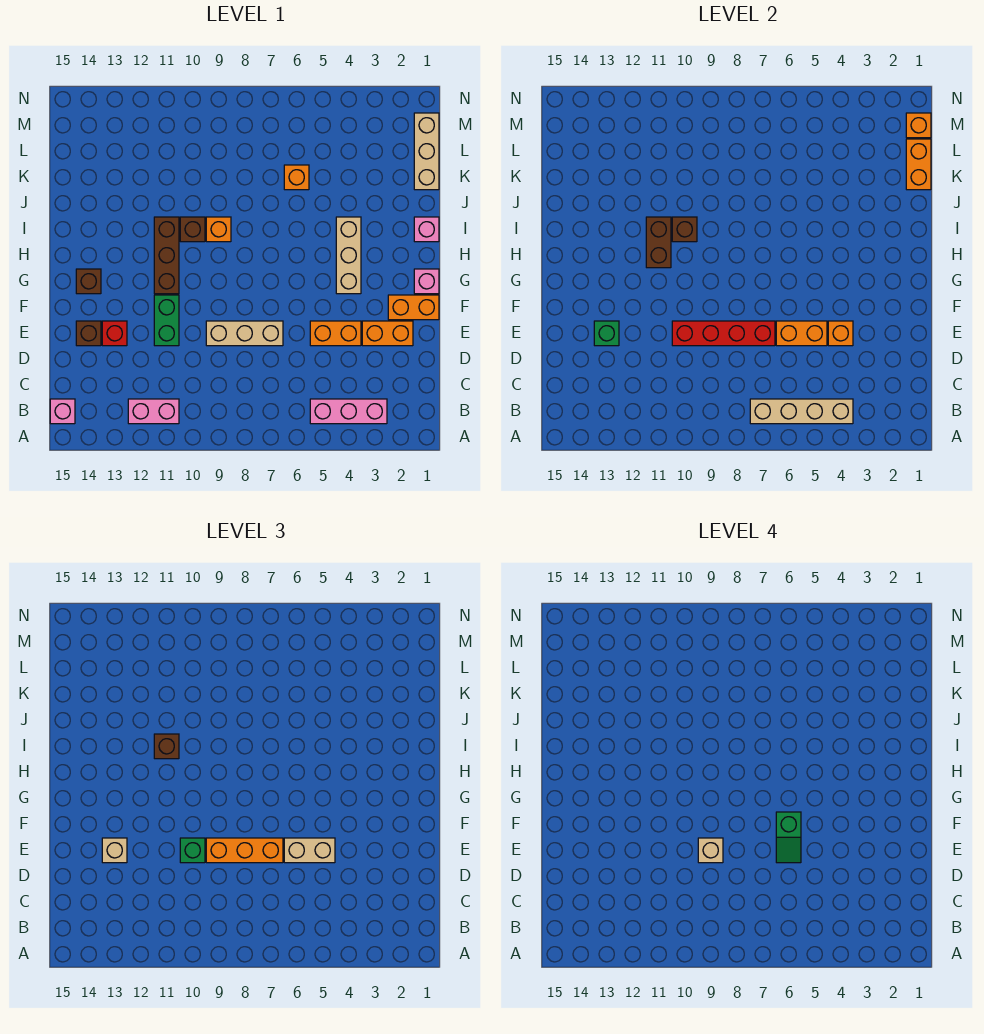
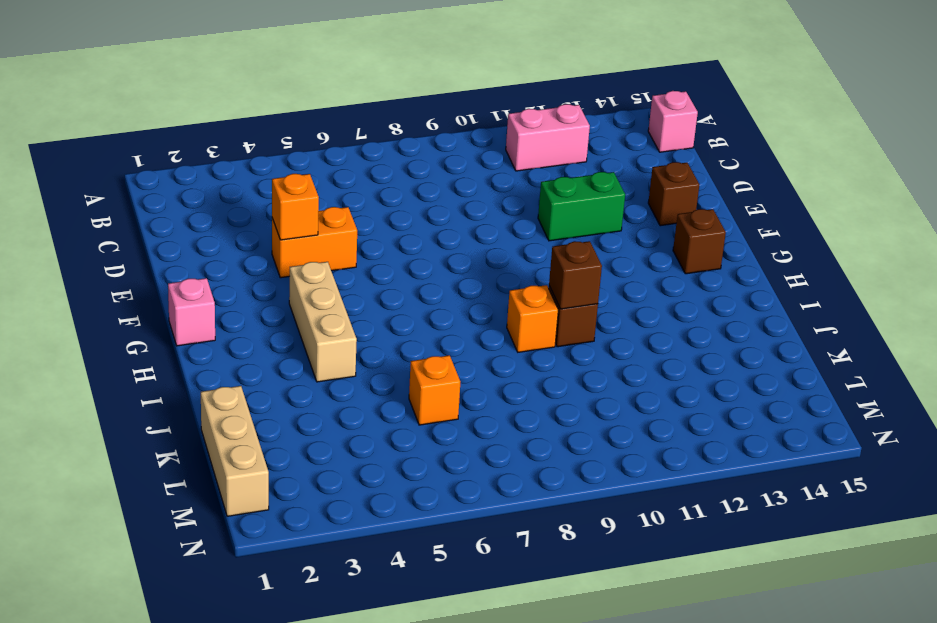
green 1x2 brick [538,172,625,241] -> green 1x2 brick turned to [154,295,179,346]
none -> pink 1x3 brick [310,399,387,424]
none -> orange 1x2 brick [362,321,413,346]
none -> tan 1x3 brick [206,321,283,346]
none -> red 1x1 brick [102,321,127,346]

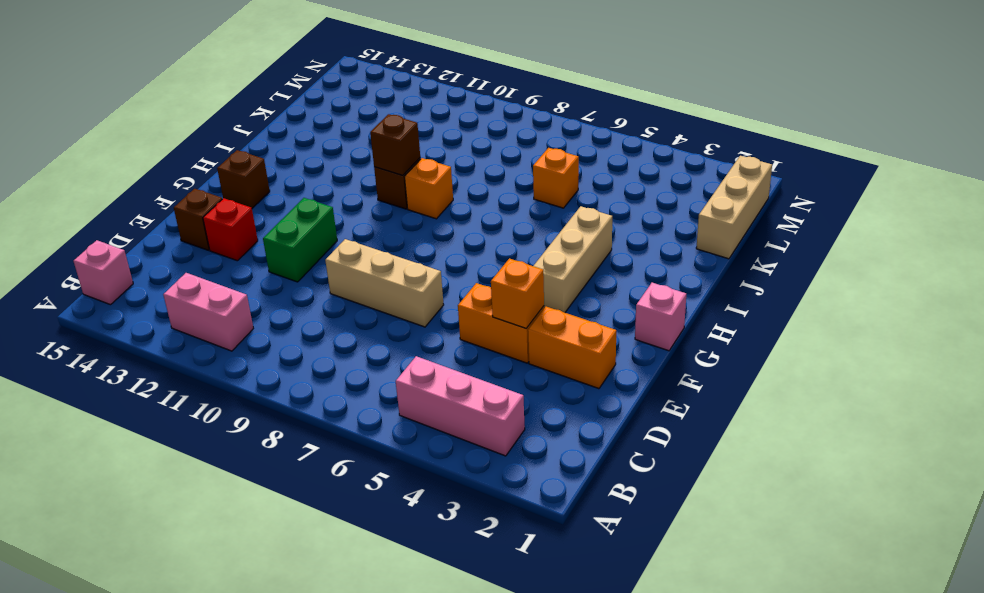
none -> orange 1x2 brick [388,295,439,320]
none -> brown 1x3 brick [154,217,179,294]
none -> pink 1x1 brick [414,217,439,242]
none -> tan 1x4 brick [750,399,853,424]

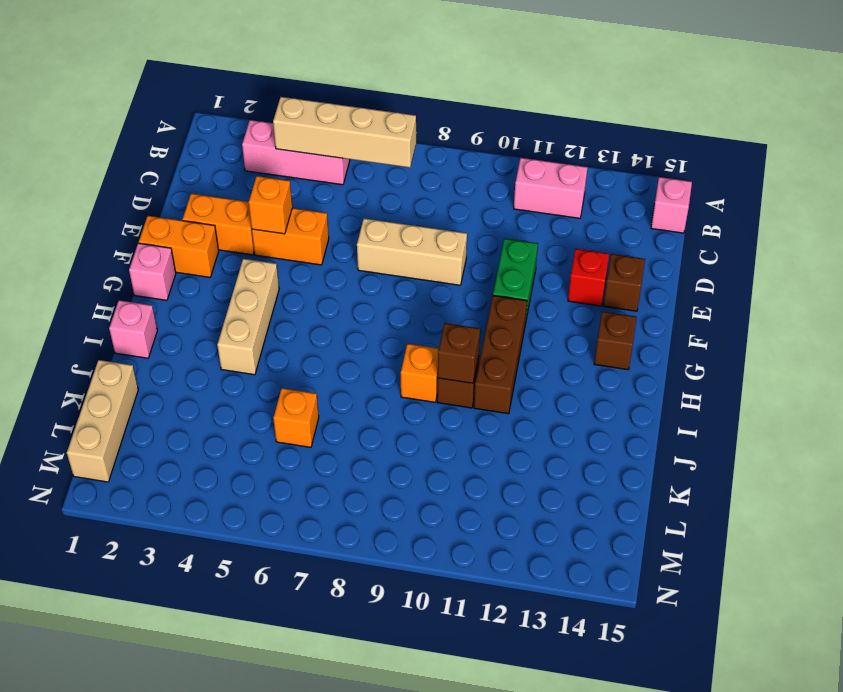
none -> orange 1x2 brick [776,321,827,346]
none -> red 1x4 brick [672,321,775,346]
none -> green 1x1 brick [594,321,619,346]
none -> brown 1x2 brick [646,217,671,268]

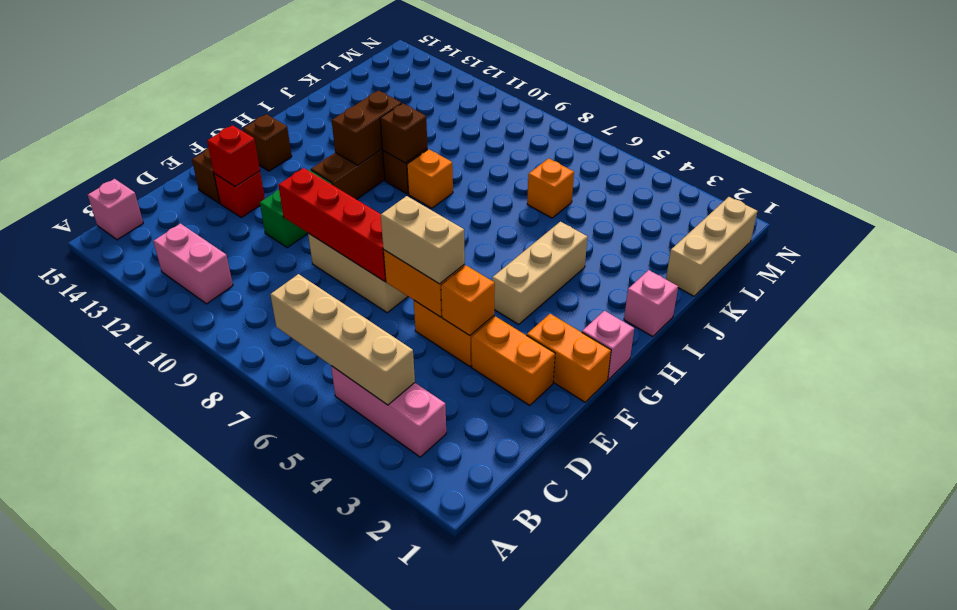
red 1x1 brick [207,125,260,186] -> green 1x1 brick [594,321,619,346]
none -> orange 1x2 brick [906,139,931,190]
none -> orange 1x1 brick [906,113,931,138]
none -> orange 1x3 brick [206,838,283,863]
none -> green 1x1 brick [180,838,205,863]

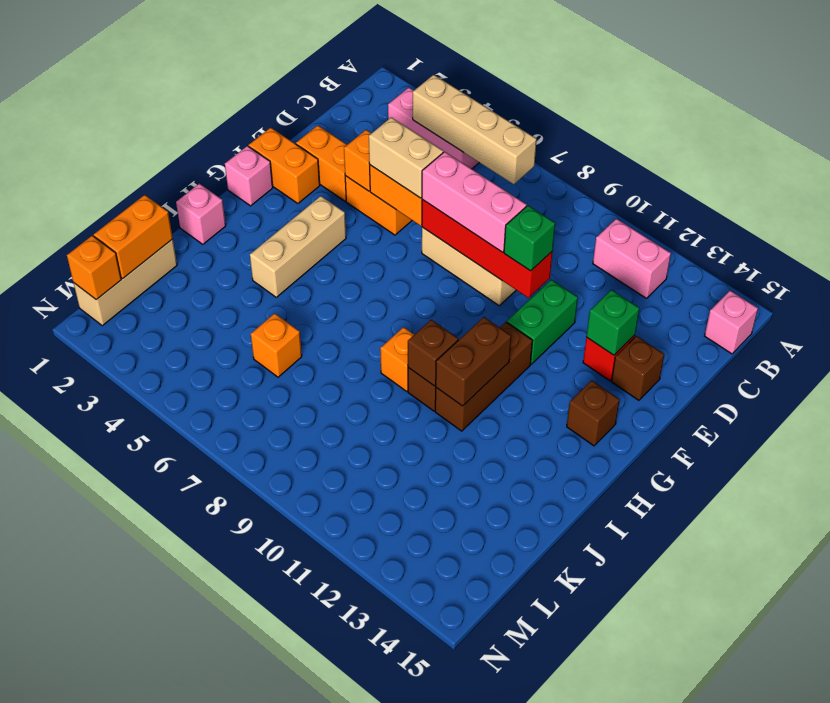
pink 1x3 brick [422,152,527,252] -> orange 1x3 brick [206,838,283,863]
none -> tan 1x1 brick [102,838,127,863]
none -> brown 1x1 brick [154,734,179,759]
none -> green 1x2 slope [776,812,801,863]
none -> tan 1x1 brick [698,838,723,863]

